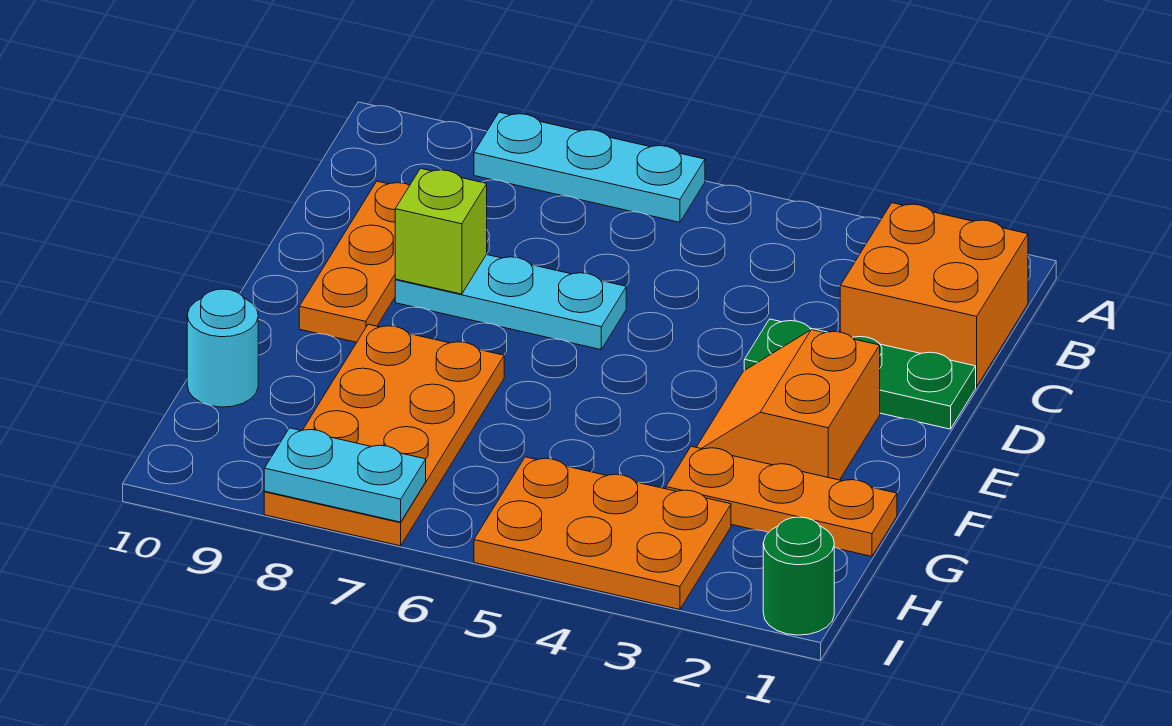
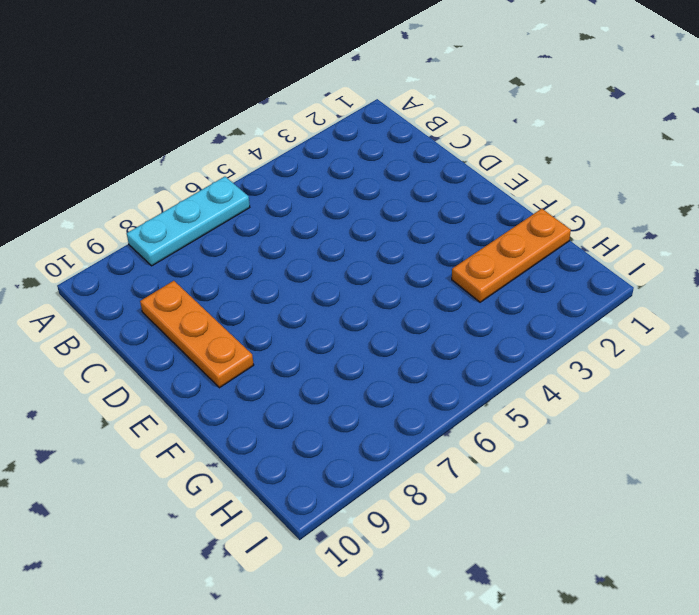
none -> orange 2x2 brick [840,203,1028,387]
none -> green 1x3 plate [744,319,976,429]
none -> cyan 1x3 plate [395,255,626,350]

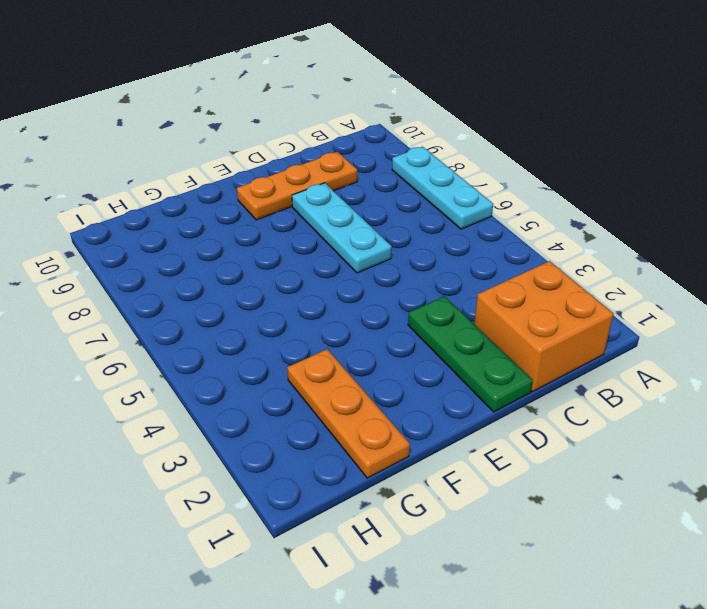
none -> orange 2x2 slope [696,330,880,480]
none -> orange 2x4 plate [264,324,504,546]
none -> cyan 1x1 round brick [187,289,258,407]

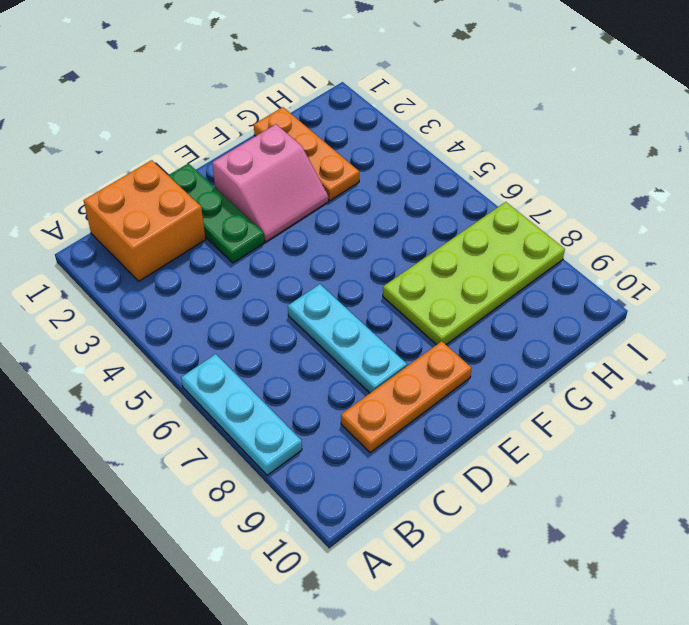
pink 2x2 slope [212,124,328,242] -> orange 2x2 slope [696,330,880,480]
lime 2x4 plate [383,202,565,345] -> orange 2x4 plate [264,324,504,546]
none -> cyan 1x1 round brick [187,289,258,407]
none -> orange 2x3 plate [474,457,731,609]
none -> green 1x1 round brick [763,517,834,635]

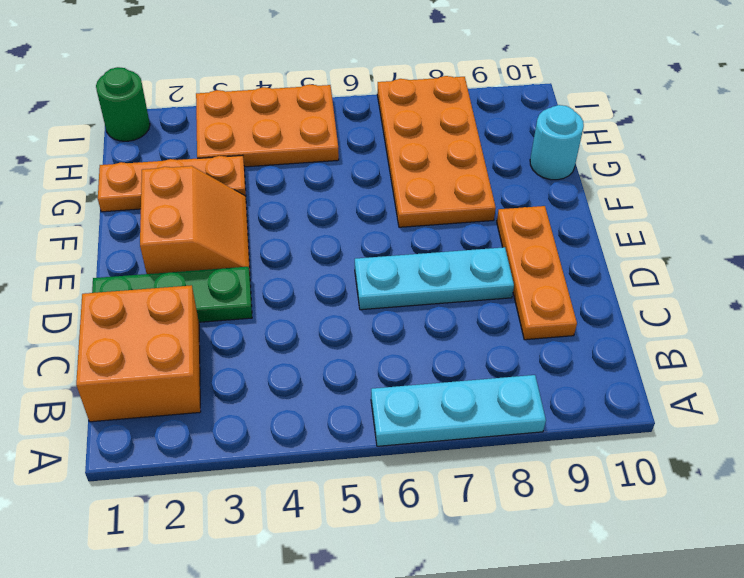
none -> lime 1x1 brick [395,168,487,294]
none -> cyan 1x2 plate [264,428,426,522]

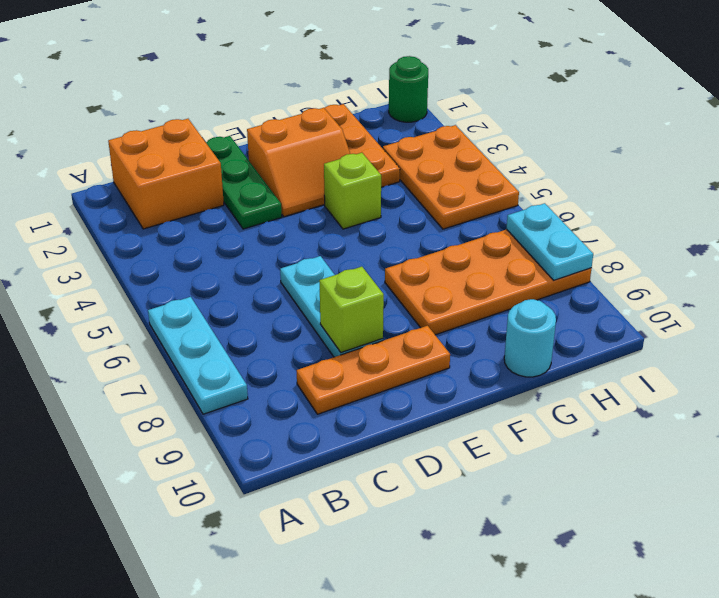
lime 1x1 brick [324,153,381,229] -> none

